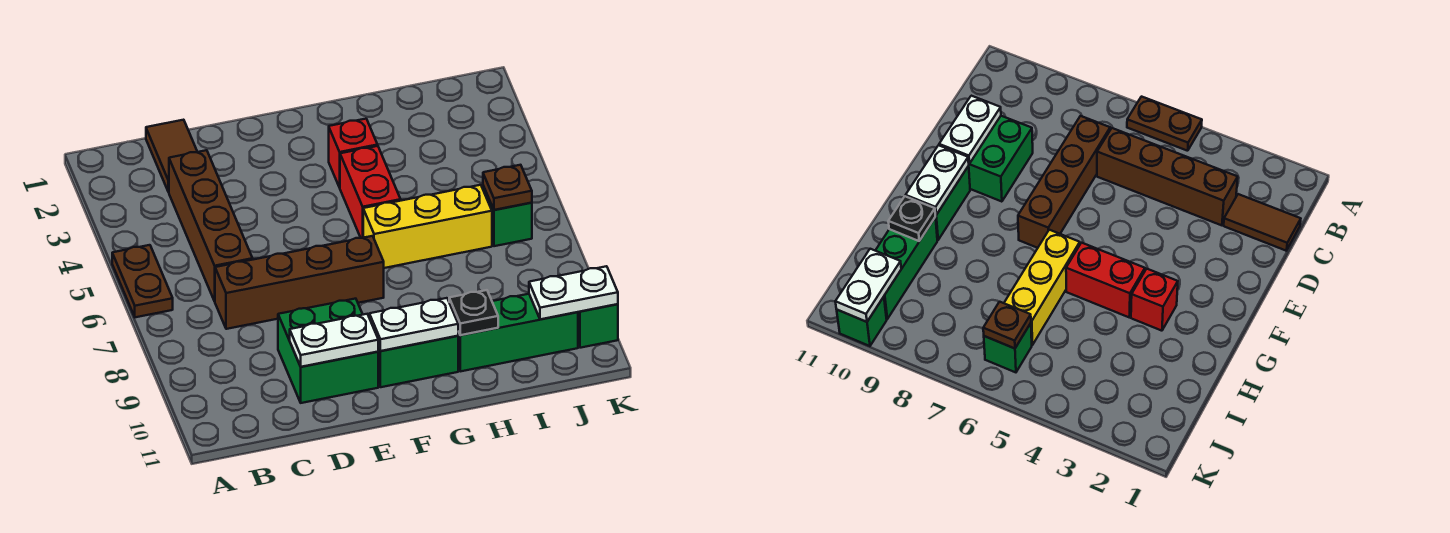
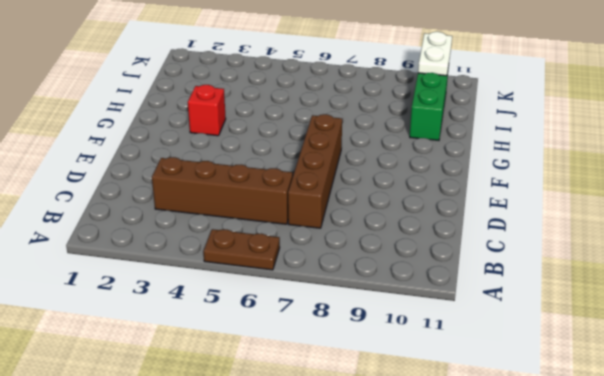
none -> brown 1x2 tile [146,120,197,192]
none -> green 2x2 brick [278,299,378,403]
none -> green 1x2 brick [378,336,458,387]

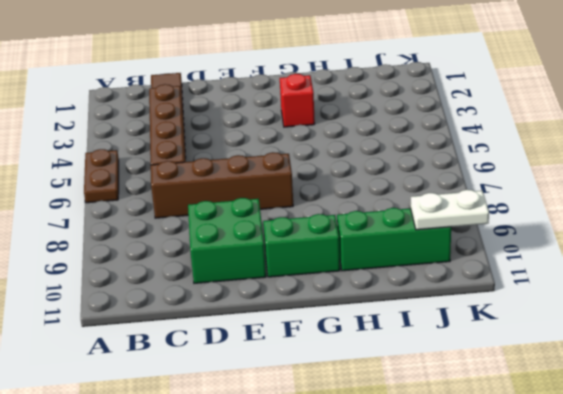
none -> red 1x2 brick [340,146,401,238]
none -> yellow 1x3 brick [363,185,492,268]
none -> green 1x1 brick [483,186,532,246]

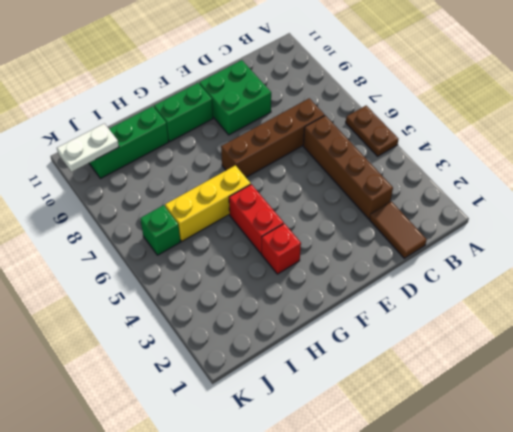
none -> green 1x1 brick [578,304,618,348]
none -> white 1x2 plate [290,314,378,367]
none -> white 1x2 plate [369,298,458,351]

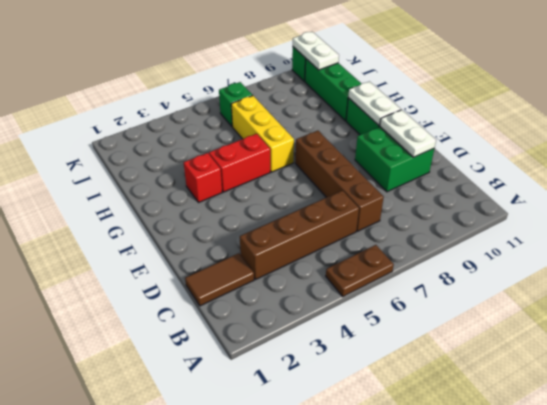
none -> black 1x1 plate [449,290,498,335]
none -> brown 1x1 plate [483,165,532,210]

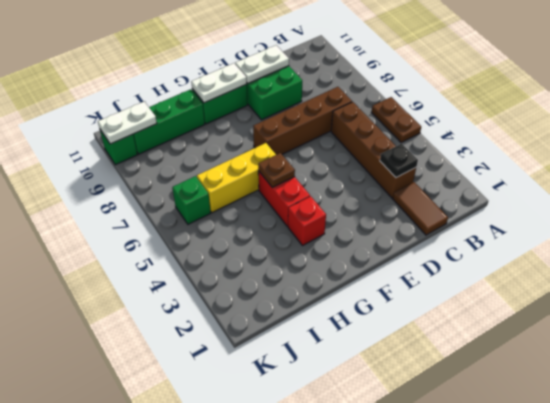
black 1x1 plate [380,143,418,177] -> black 1x1 plate moved to [449,290,498,335]
brown 1x1 plate [258,153,295,187] -> brown 1x1 plate moved to [483,165,532,210]

